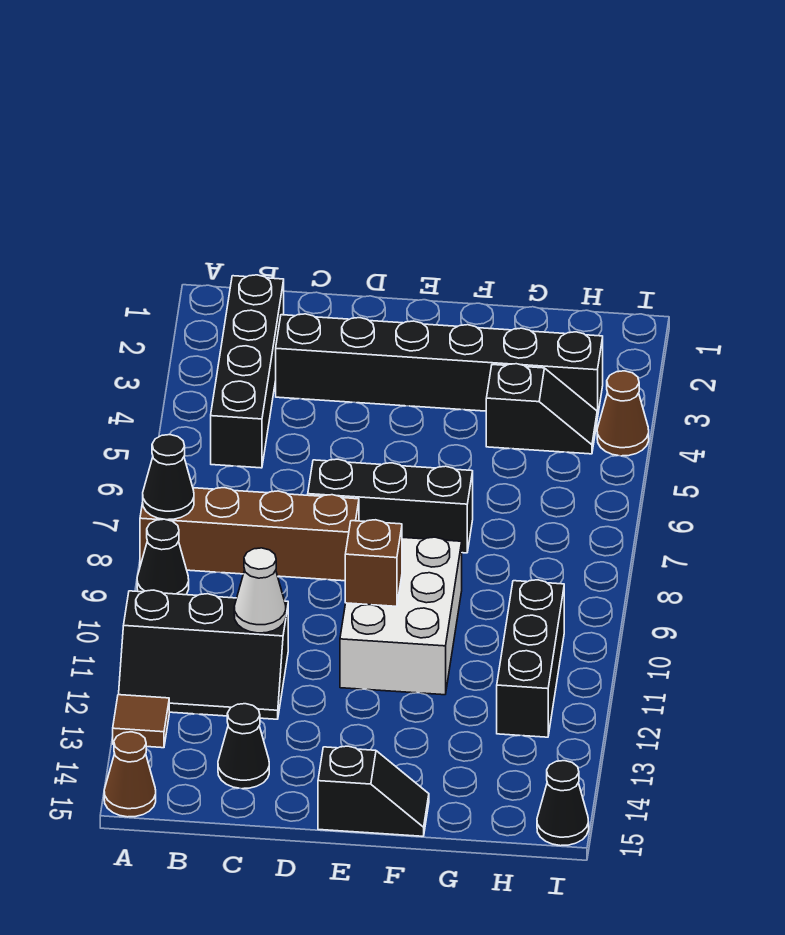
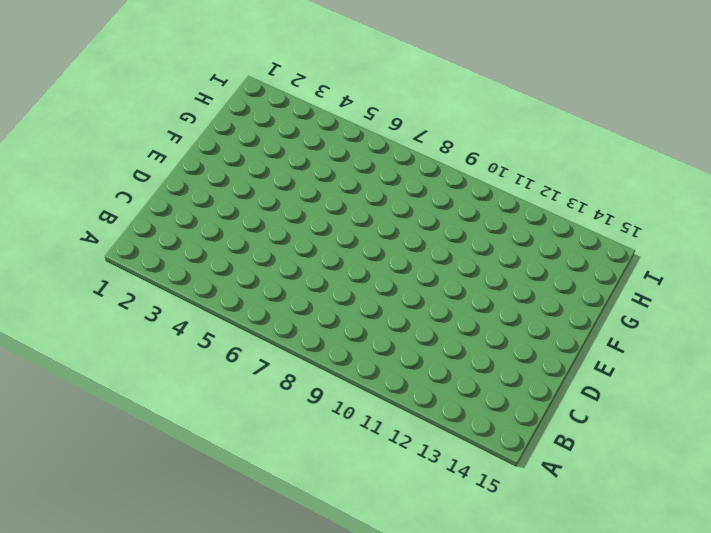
none -> brown 1x4 brick [140,488,359,581]
none -> black 1x1 cone [137,519,189,595]
none -> black 2x3 slope [119,590,288,719]

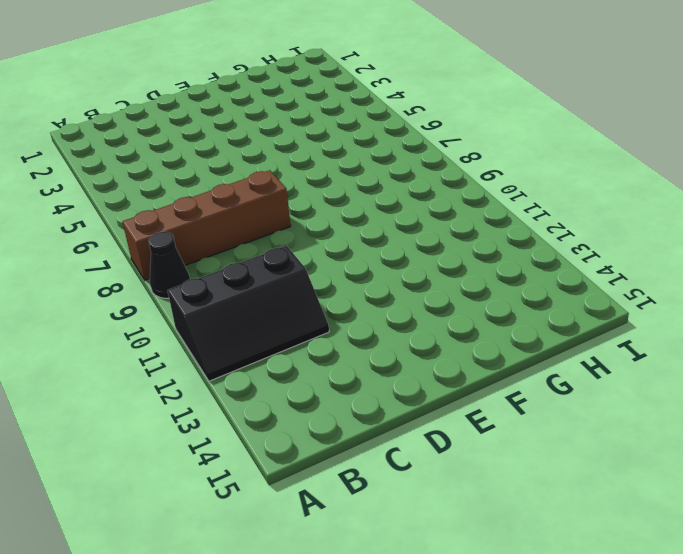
none -> brown 1x1 tile [113,695,169,748]
none -> brown 1x1 cone [104,732,156,817]
none -> black 1x4 brick [211,275,284,468]

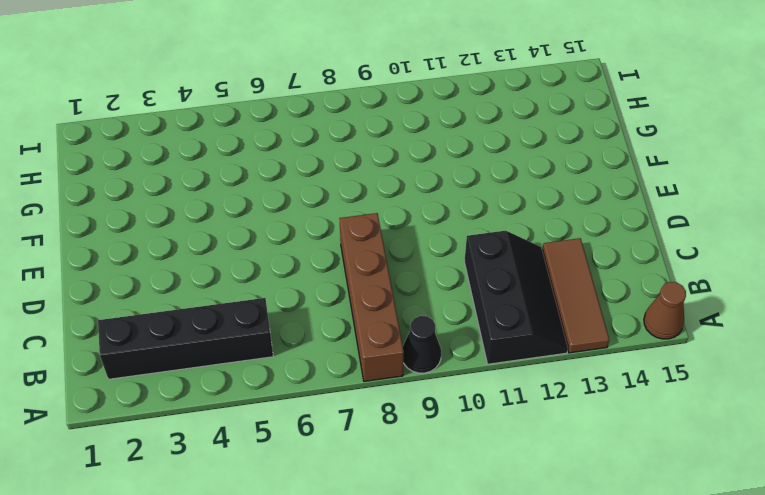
brown 1x3 tile [542,238,609,353] -> brown 1x1 tile [113,695,169,748]
none -> black 1x6 brick [276,314,603,418]
none -> black 1x1 cone [218,704,269,789]
none -> black 1x3 brick [308,459,473,553]

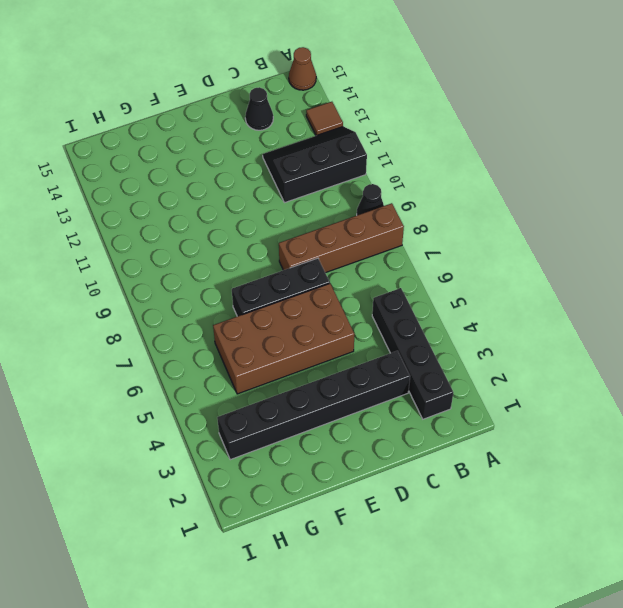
brown 2x4 brick [213,284,355,394] -> none
none -> white 2x3 brick [340,537,462,695]
none -> black 1x2 slope [318,746,429,836]
none -> black 1x2 slope [486,364,597,454]

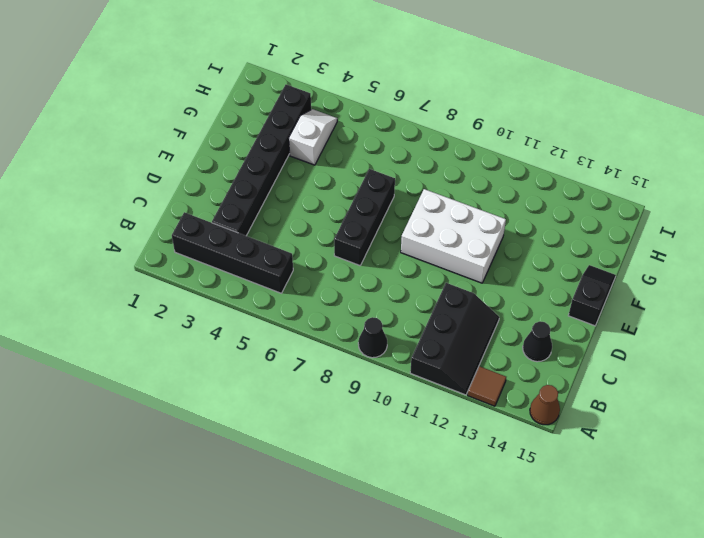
white 1x2 slope [289,109,337,165] -> black 1x2 slope [486,364,597,454]
none -> brown 1x4 brick [140,488,359,581]
none -> black 1x3 brick [497,580,564,737]
none -> brown 1x1 cone [597,371,649,456]

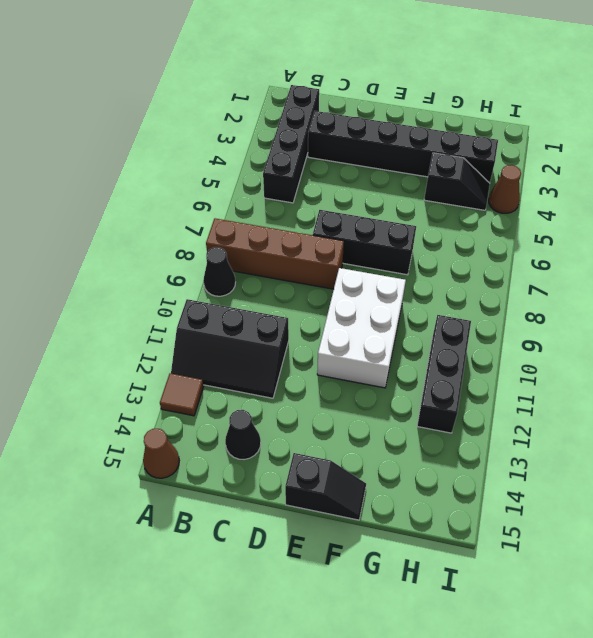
none -> black 1x1 cone [537,761,589,846]
none -> black 1x1 cone [143,435,194,520]
none -> white 1x1 cone [234,548,286,633]

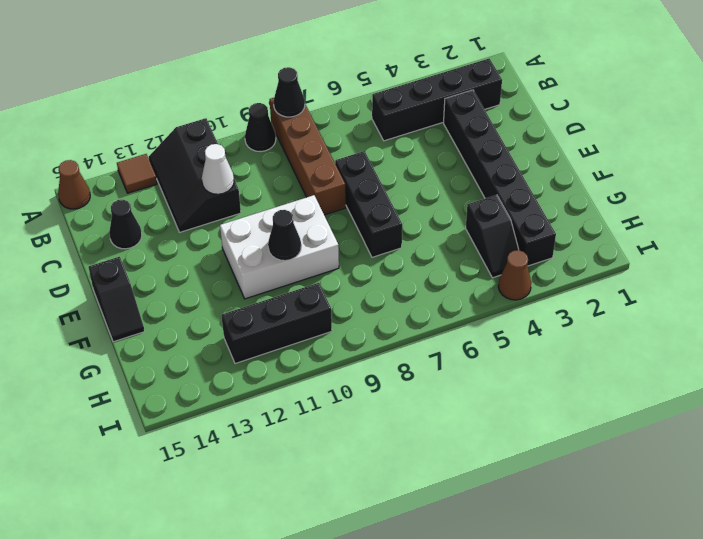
black 1x1 cone [268,210,301,261] -> black 1x1 cone moved to [537,761,589,846]
none -> brown 1x1 brick [345,520,402,606]

